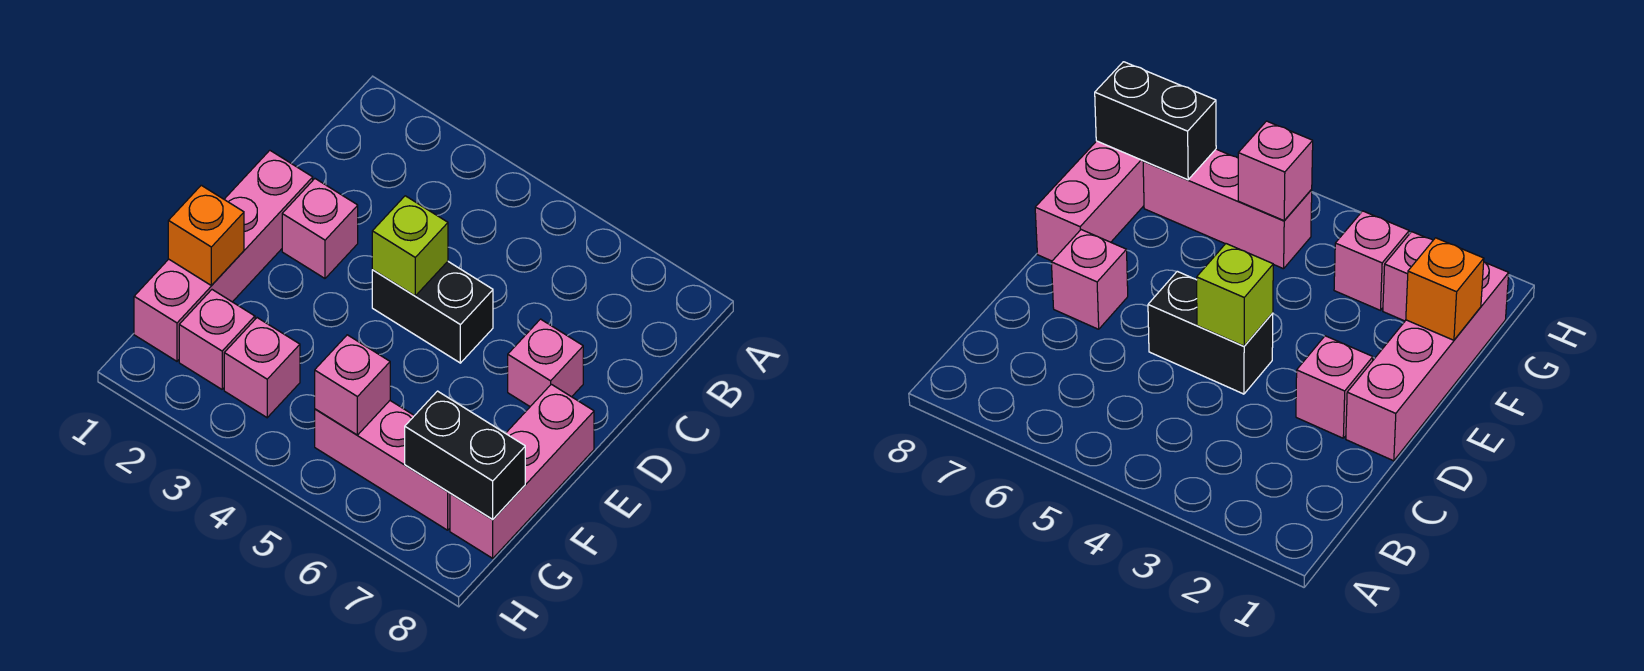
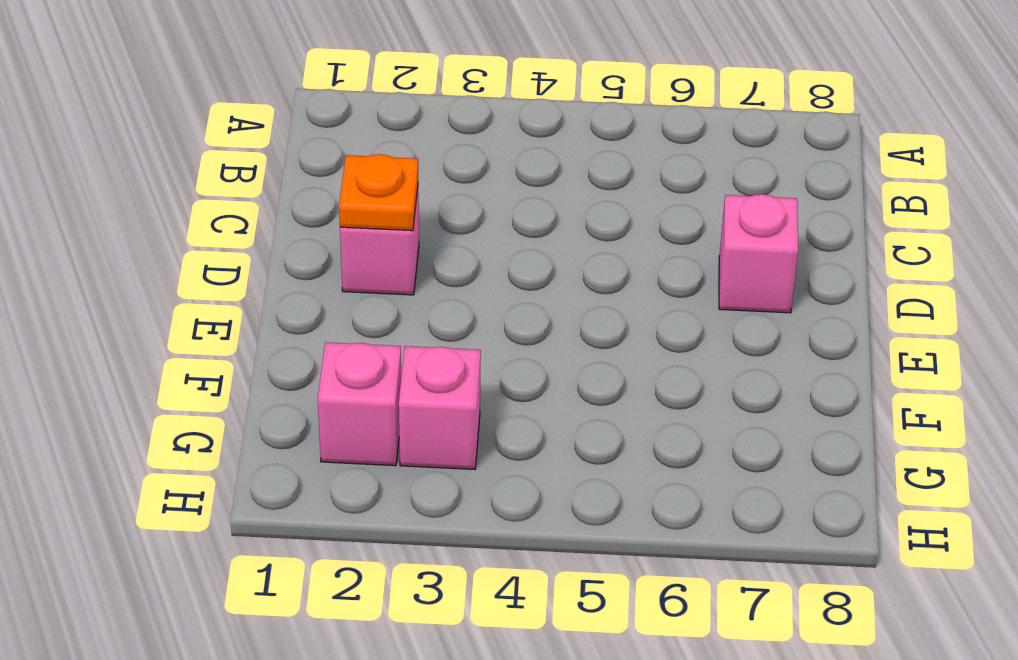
orange 1x1 plate [339,154,418,231] -> none
none -> pink 1x4 brick [134,150,313,361]
none -> black 1x2 brick [372,262,493,363]
none -> pink 1x3 brick [450,384,594,558]

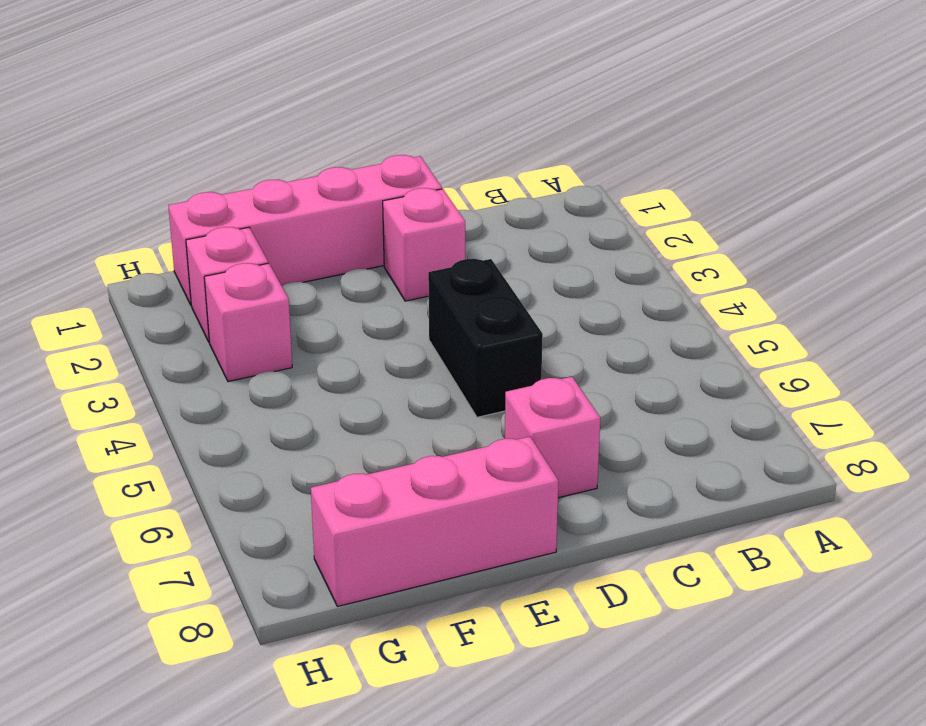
none -> pink 1x3 brick [315,401,450,530]
none -> lime 1x1 brick [372,196,448,296]
none -> orange 1x1 brick [168,185,244,286]

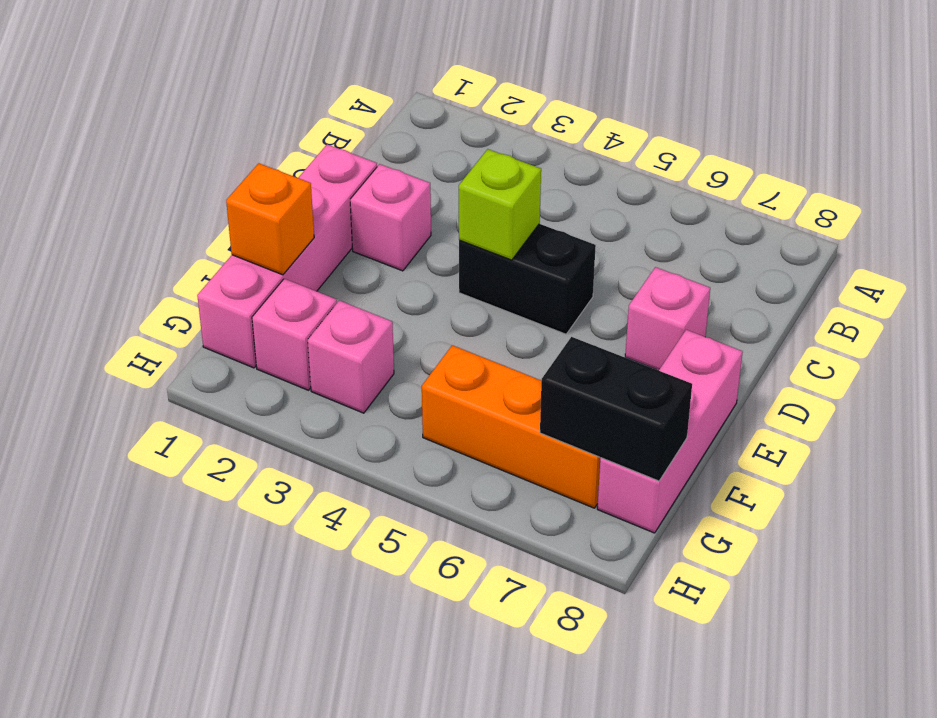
orange 1x3 brick [422,345,600,508] -> pink 1x3 brick [315,401,450,530]
none -> pink 1x1 brick [315,335,390,435]

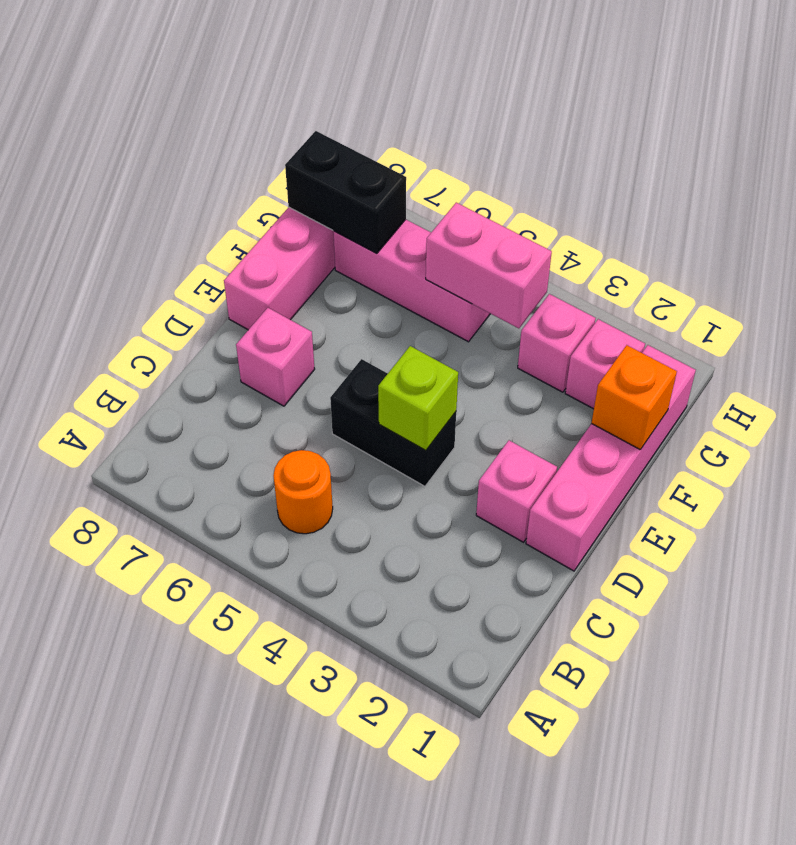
orange 1x1 round brick [273,450,333,534] -> none
pink 1x2 brick [426,203,552,328] -> pink 1x1 brick [315,335,390,435]

